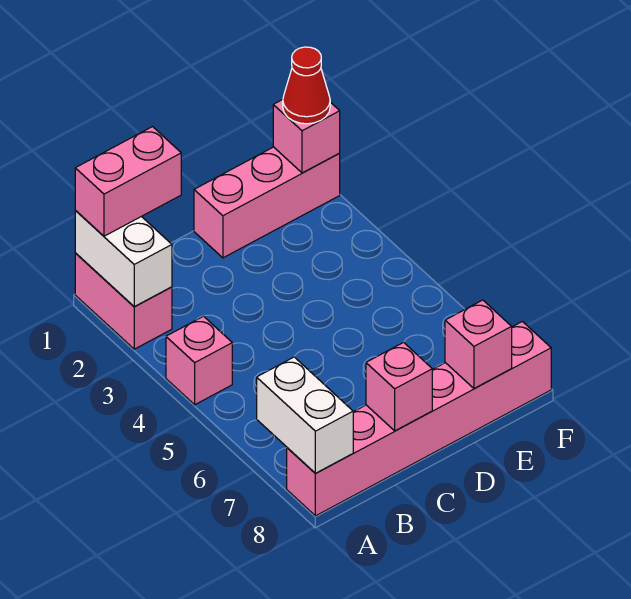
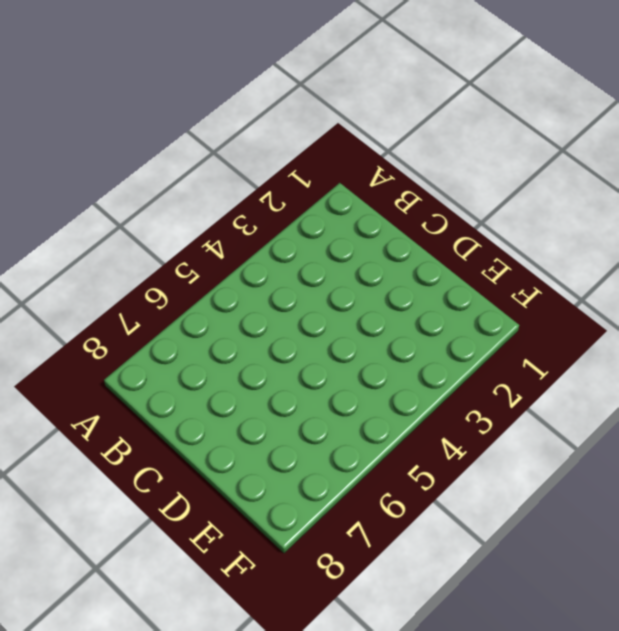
none -> pink 1x2 brick [75,253,172,349]
none -> pink 1x1 brick [166,316,232,405]

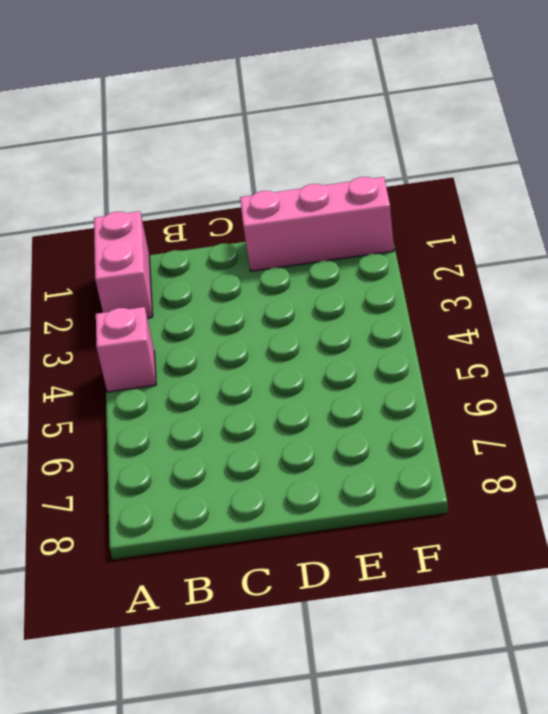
none -> pink 1x6 brick [287,322,551,516]
none -> white 1x2 brick [75,211,172,306]

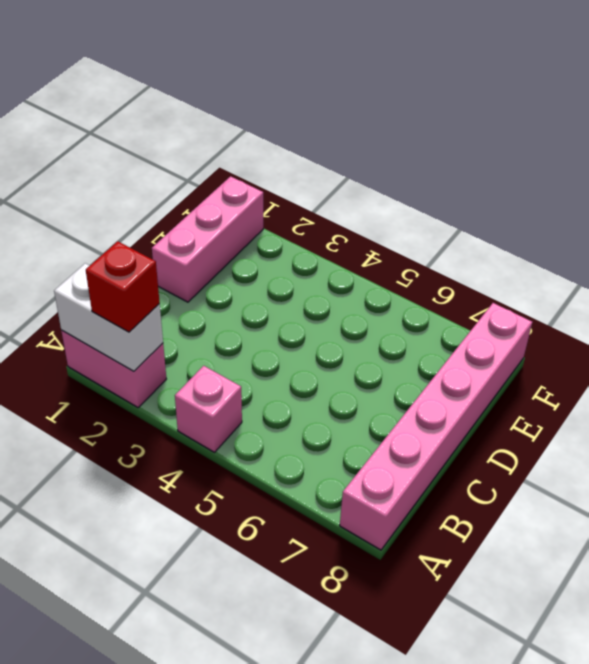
red 1x1 brick [86,241,160,332] -> none
none -> white 1x2 brick [257,357,353,473]
none -> pink 1x1 brick [366,342,432,431]

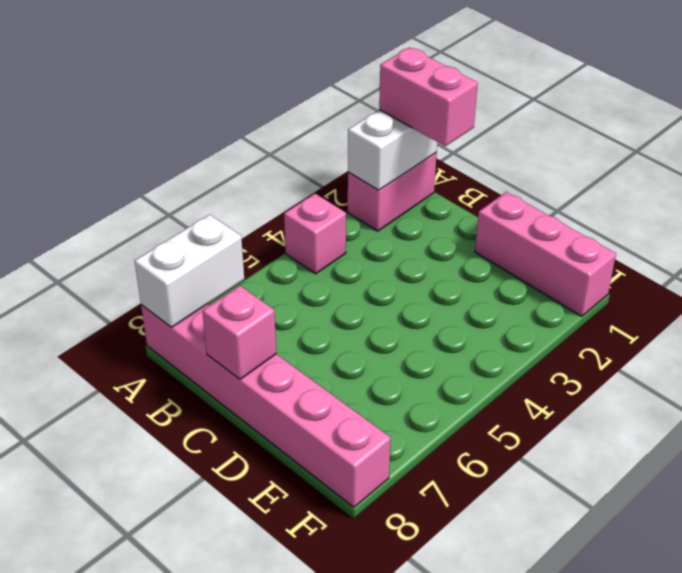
none -> pink 1x1 brick [445,300,512,388]
none -> pink 1x1 brick [273,100,340,173]

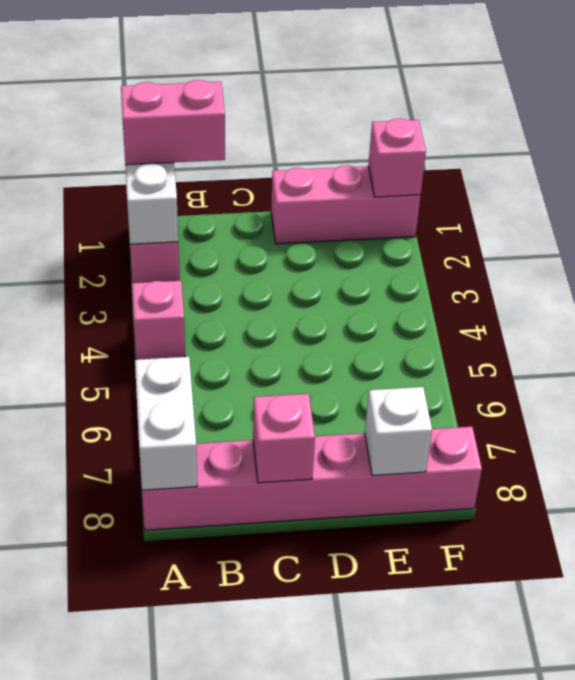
white 1x1 brick [365,387,432,475] -> pink 1x1 brick [445,300,512,388]
none -> red 1x1 cone [283,47,330,124]

